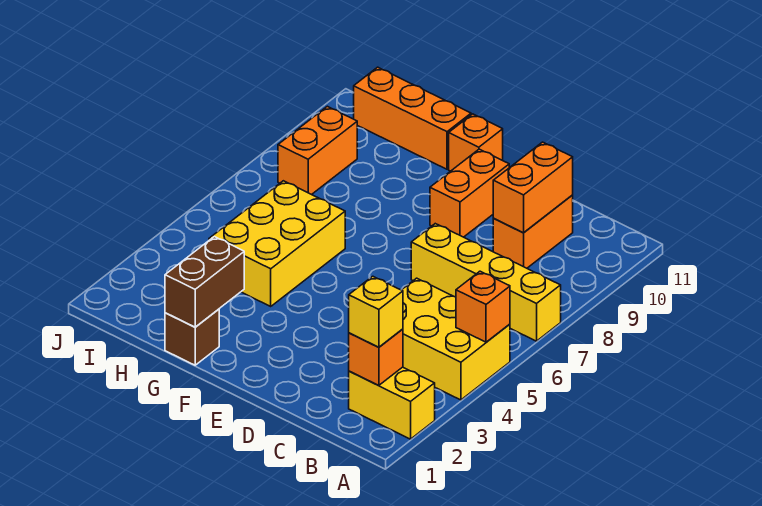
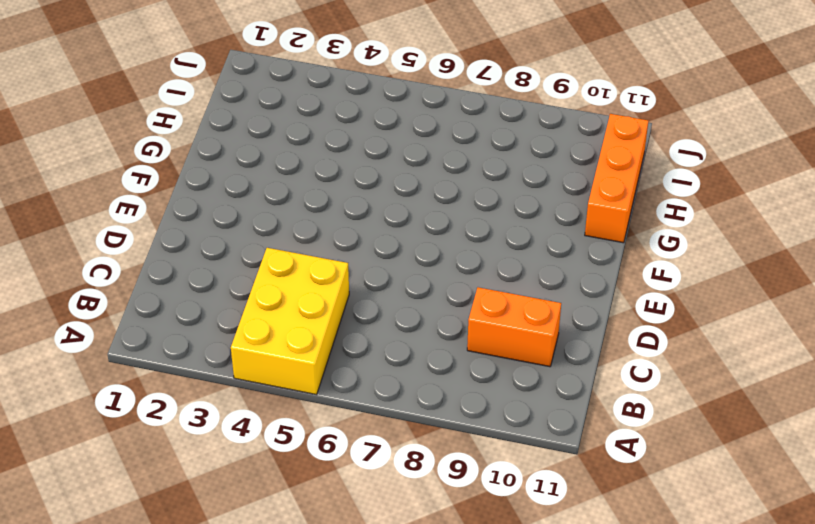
none -> yellow 1x2 brick [349,367,435,439]
none -> yellow 1x4 brick [411,224,561,341]
none -> orange 1x2 brick [430,149,509,237]

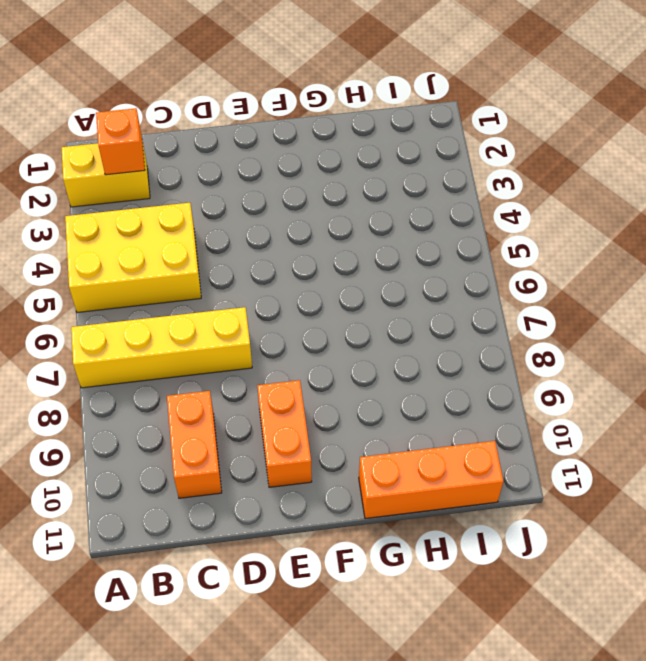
none -> orange 1x1 brick [449,114,503,171]
none -> brown 1x1 brick [165,309,219,365]
none -> yellow 2x3 brick [209,181,345,306]

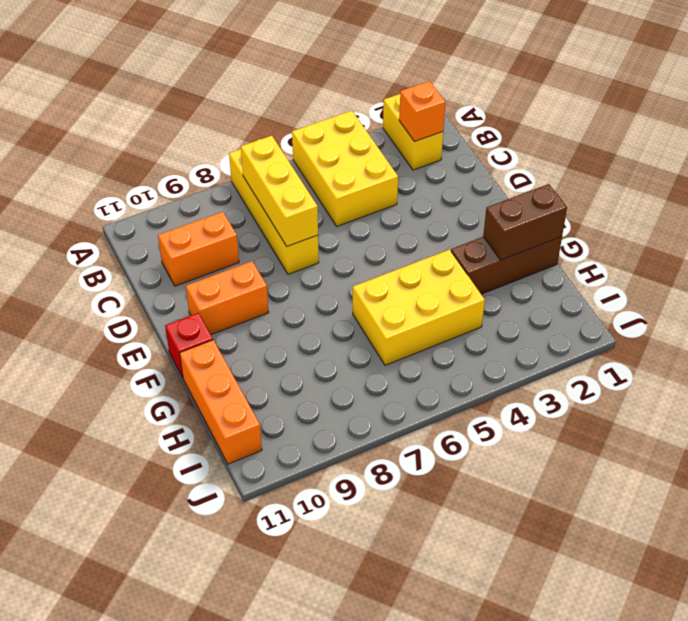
yellow 1x3 brick [241,136,318,246] -> none
red 1x1 brick [165,313,213,378] -> orange 1x1 brick [449,114,503,171]
brown 1x3 brick [451,237,562,294] -> brown 1x1 brick [165,309,219,365]
none -> orange 1x2 brick [278,106,357,195]
none -> orange 1x1 brick [456,271,510,342]
none -> orange 1x2 brick [493,142,573,233]

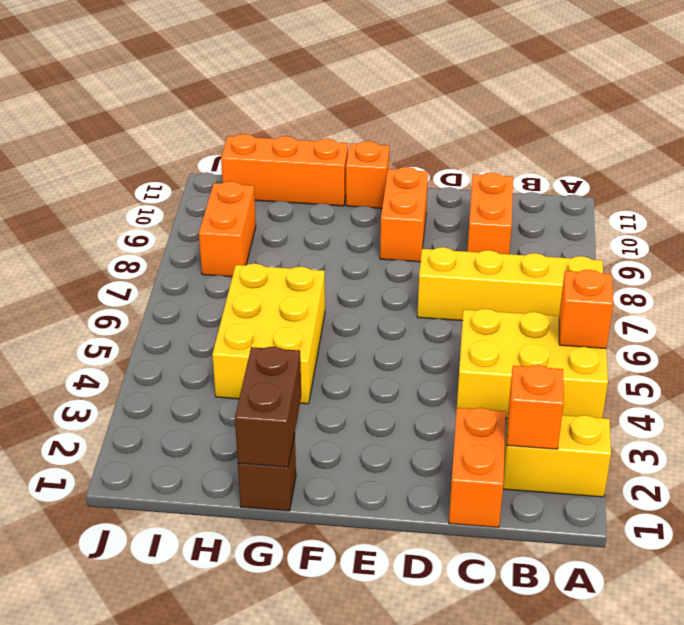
orange 1x2 brick [449,408,506,528] -> orange 1x2 brick moved to [493,142,573,233]
none -> yellow 1x1 brick [349,276,403,347]

